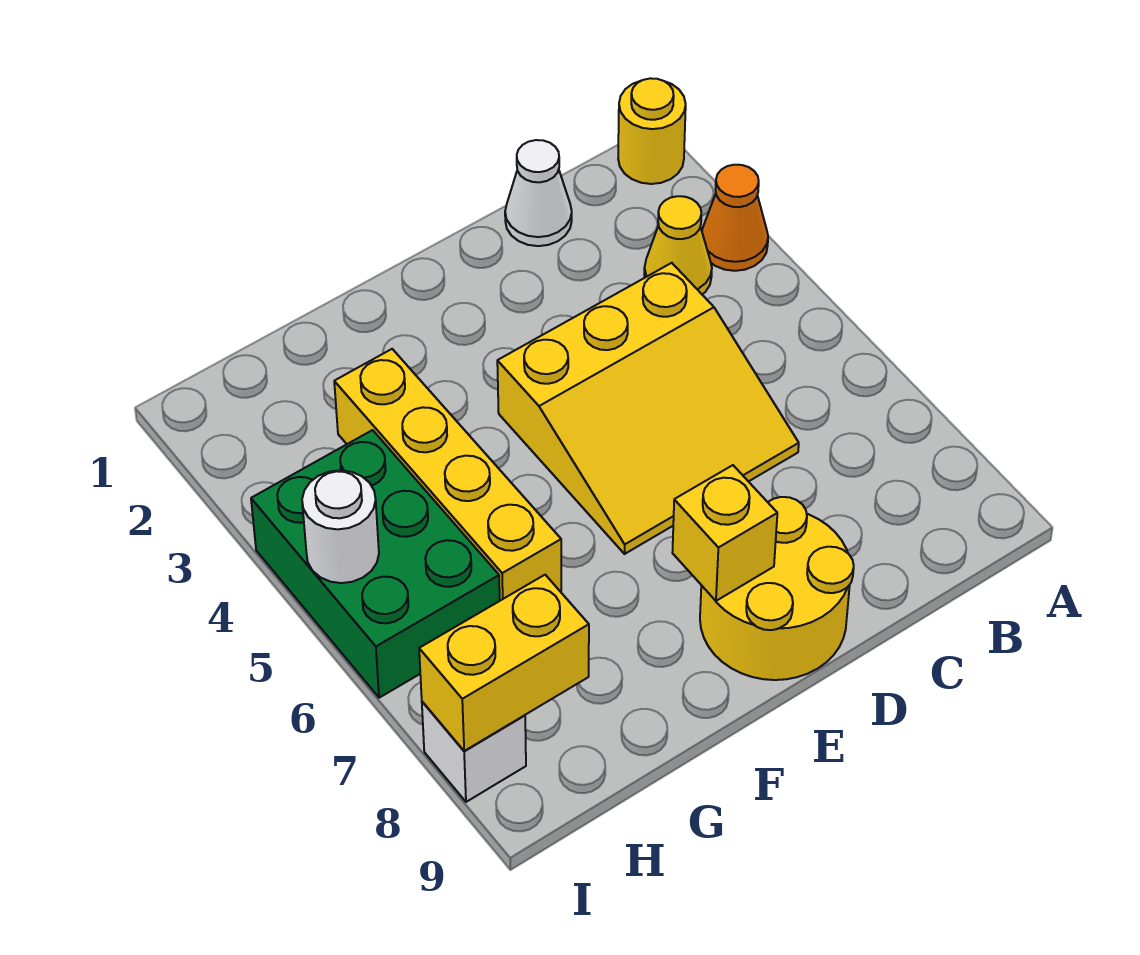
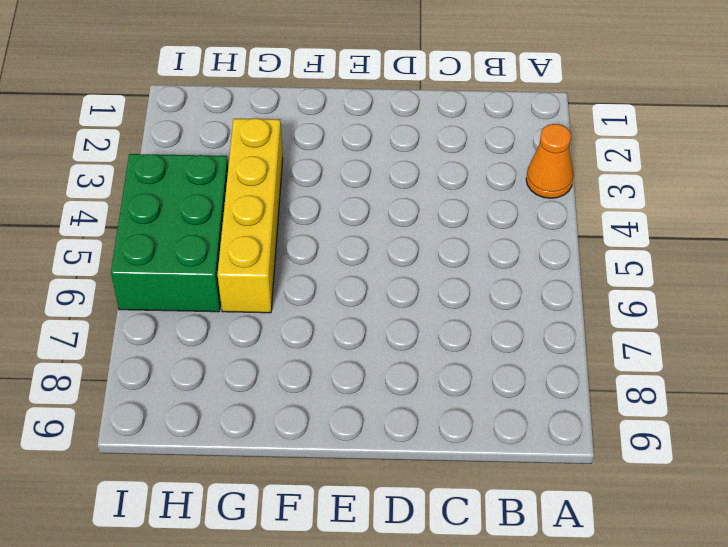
none -> yellow 1x1 round brick [618,78,686,184]
none -> yellow 1x1 cone [644,196,712,294]
none -> white 1x1 cone [505,140,572,246]

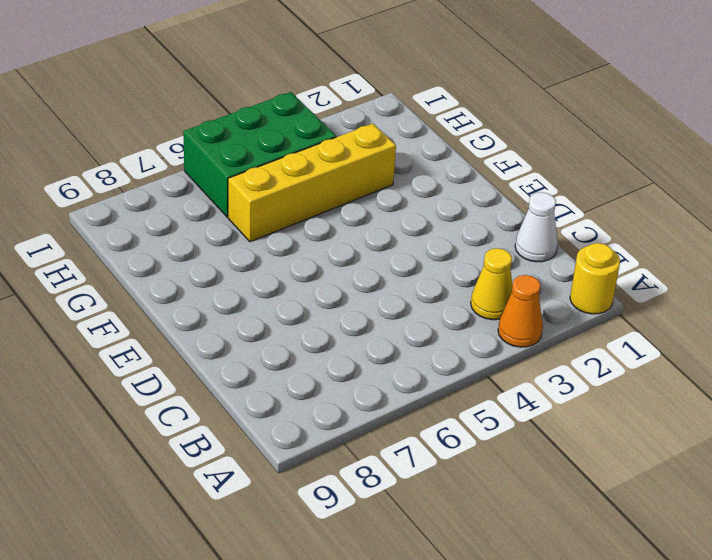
none -> yellow 3x3 slope [497,263,799,554]
none -> yellow 2x2 round brick [700,497,854,680]
none -> white 1x1 brick [422,702,526,802]

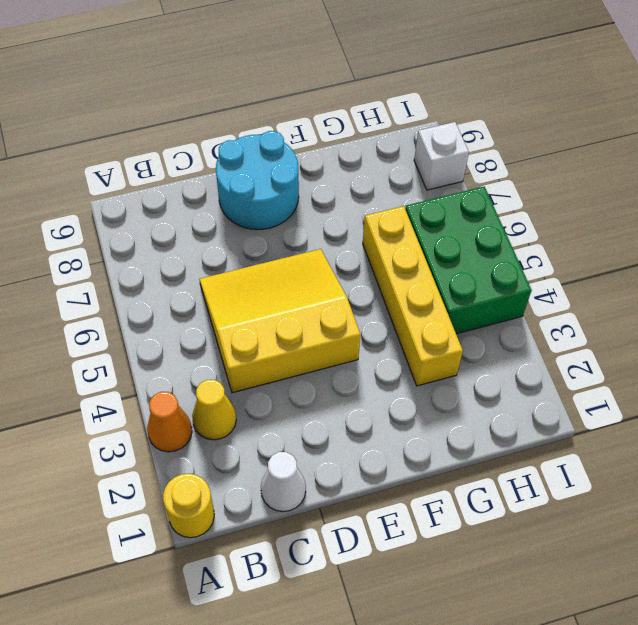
cyan 2x2 round brick [216,131,299,230] -> yellow 2x2 round brick [700,497,854,680]
none -> yellow 1x1 brick [672,465,777,601]
none -> yellow 1x2 brick [419,575,589,751]
none -> white 1x1 round brick [302,470,379,583]

